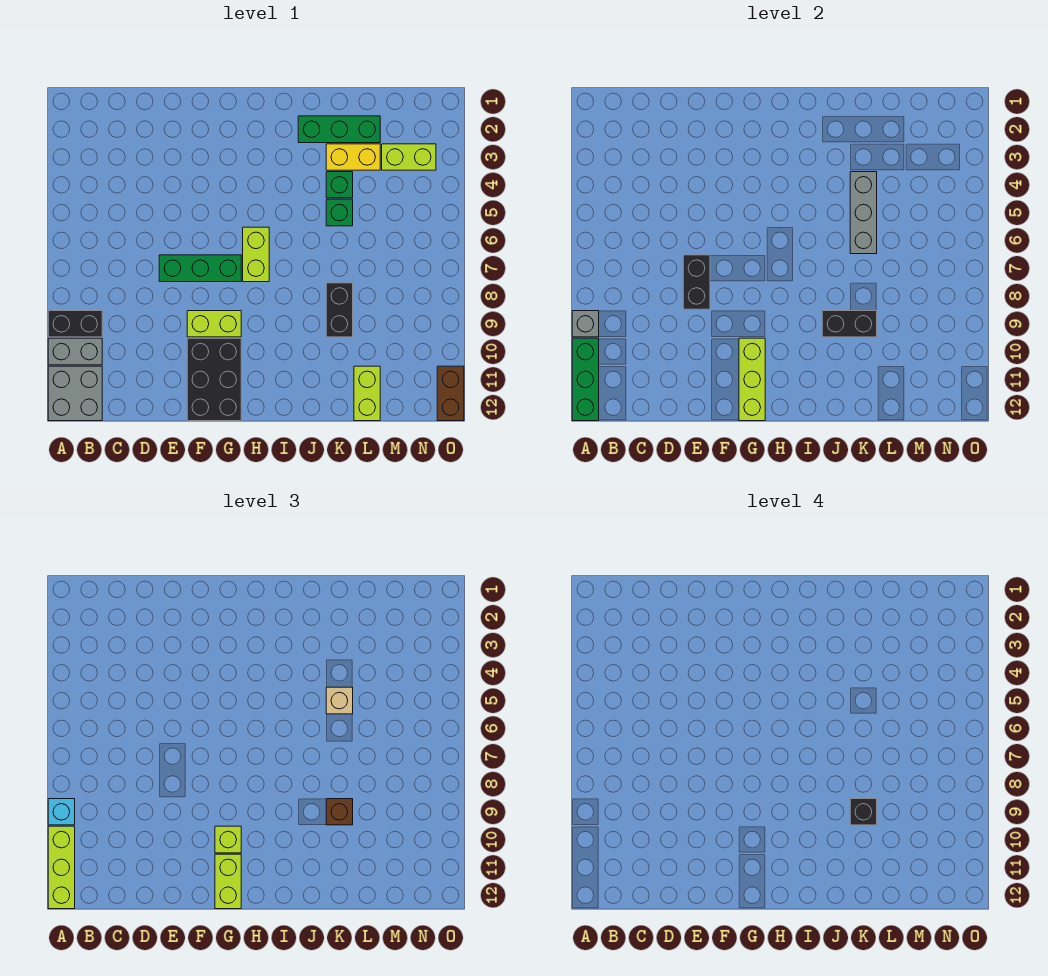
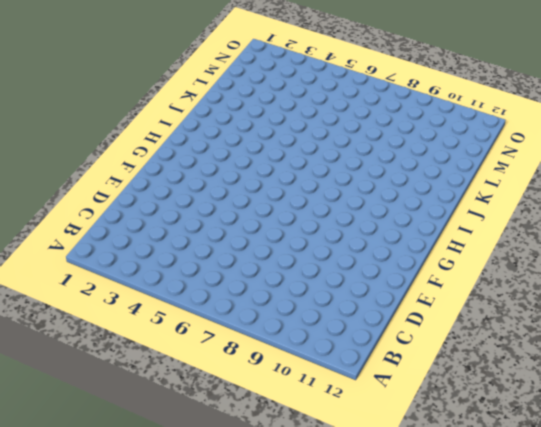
none -> black 1x2 brick [48,311,102,337]
none -> grey 1x2 brick [48,338,102,365]
none -> grey 2x2 brick [48,366,102,421]

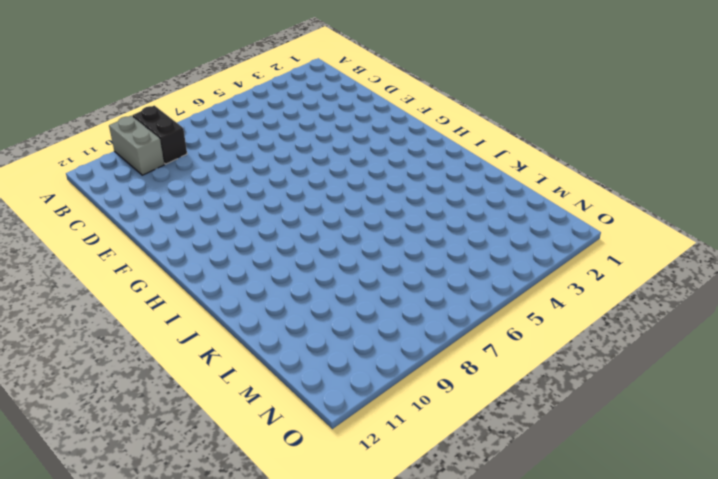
none -> grey 2x2 brick [48,366,102,421]
none -> green 1x3 brick [159,255,241,282]
none -> lime 1x2 brick [187,311,241,337]

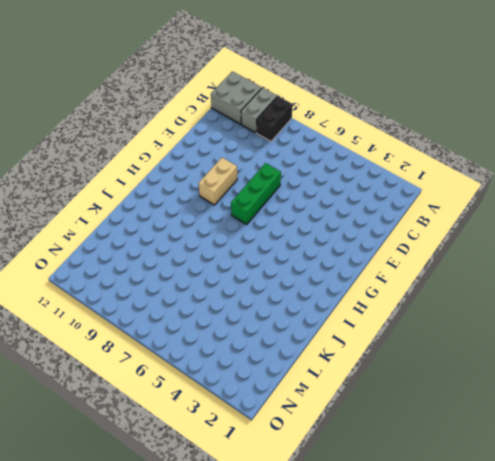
tan 1x2 brick [199,158,237,205] -> lime 1x2 brick [187,311,241,337]
none -> black 2x3 brick [187,338,241,421]
none -> lime 1x2 brick [243,227,269,282]
none -> green 1x3 brick [298,116,380,143]

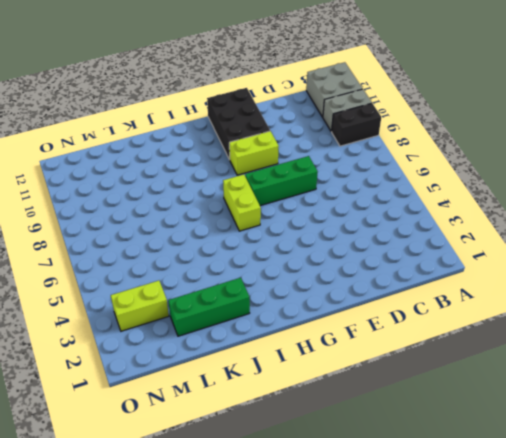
none -> yellow 1x2 brick [326,144,380,170]
none -> green 1x1 brick [326,172,353,198]
none -> green 1x1 brick [326,199,353,226]

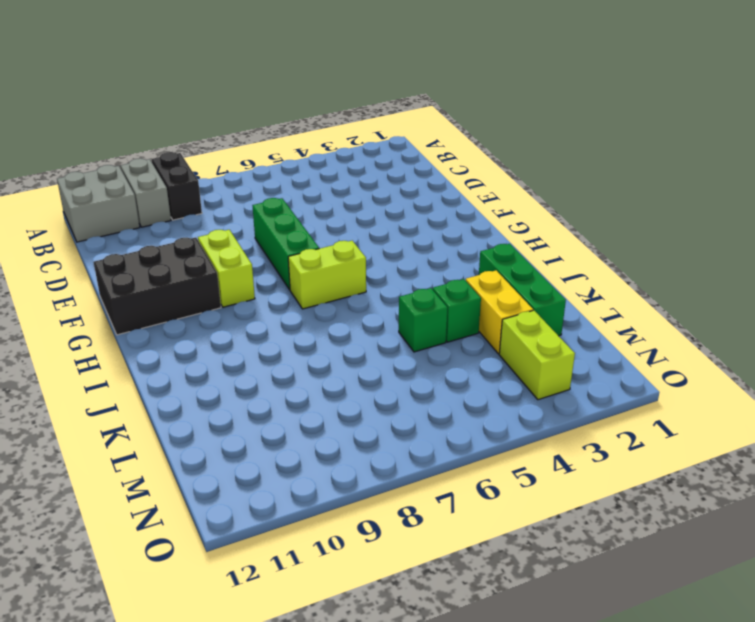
none -> black 1x2 brick [326,283,353,337]
none -> lime 1x2 brick [354,366,380,421]
none -> brown 1x2 brick [437,366,464,421]

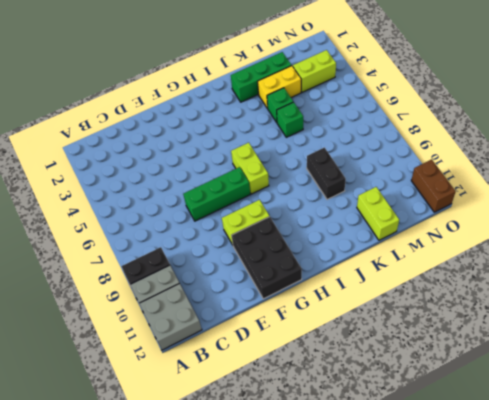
none -> grey 1x1 brick [572,311,599,337]
none -> green 1x3 brick [572,338,599,421]
none -> black 1x2 brick [683,255,710,309]

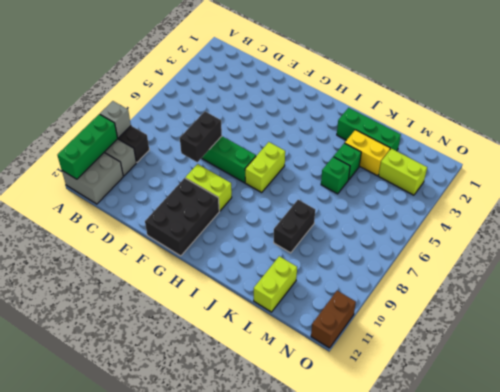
none -> lime 1x3 brick [739,338,765,421]
none -> black 1x2 brick [822,311,877,337]
none -> grey 1x3 brick [850,172,877,254]

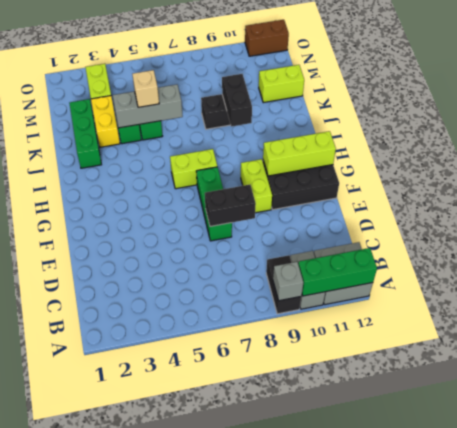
none -> cyan 1x1 brick [48,799,75,825]
none -> lime 1x3 brick [48,826,75,909]
none -> lime 1x1 brick [215,826,241,853]

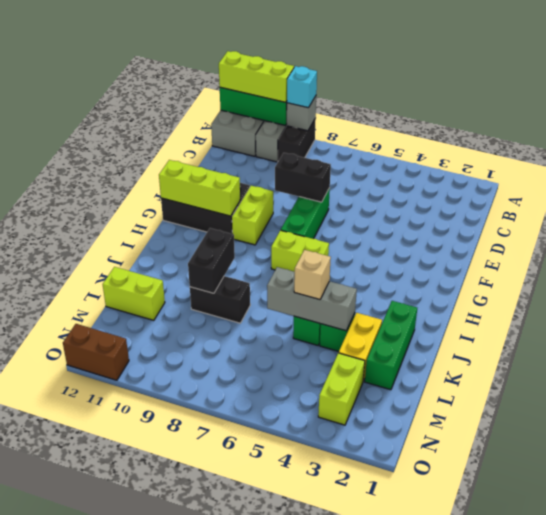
none -> lime 1x1 brick [215,826,241,853]
none -> lime 1x2 brick [215,854,241,909]
none -> brown 1x1 brick [326,799,353,825]

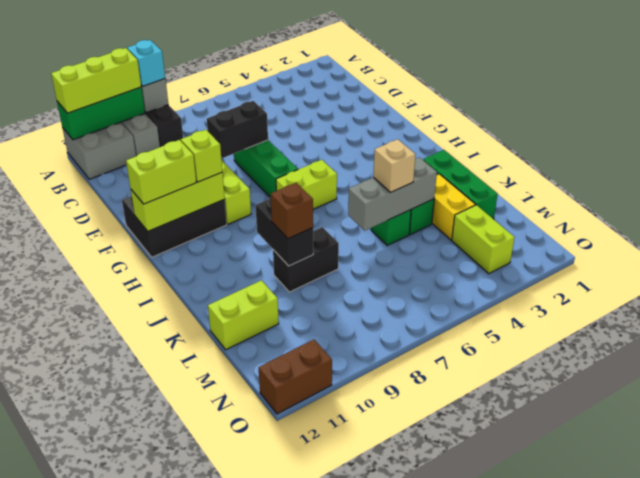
none -> black 1x1 brick [850,799,877,825]

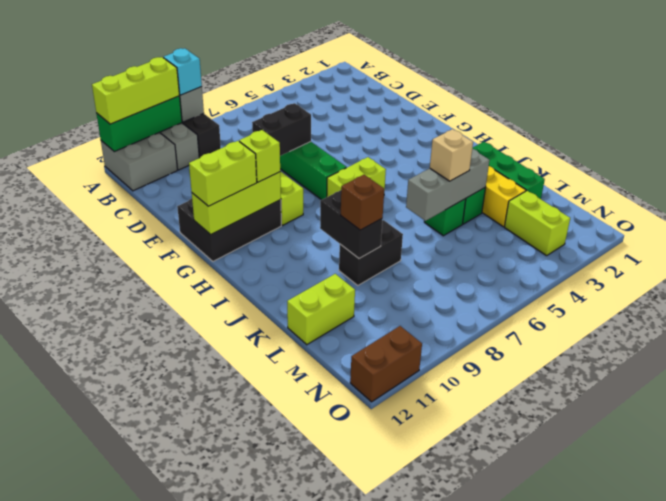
none -> black 1x1 brick [850,799,877,825]

